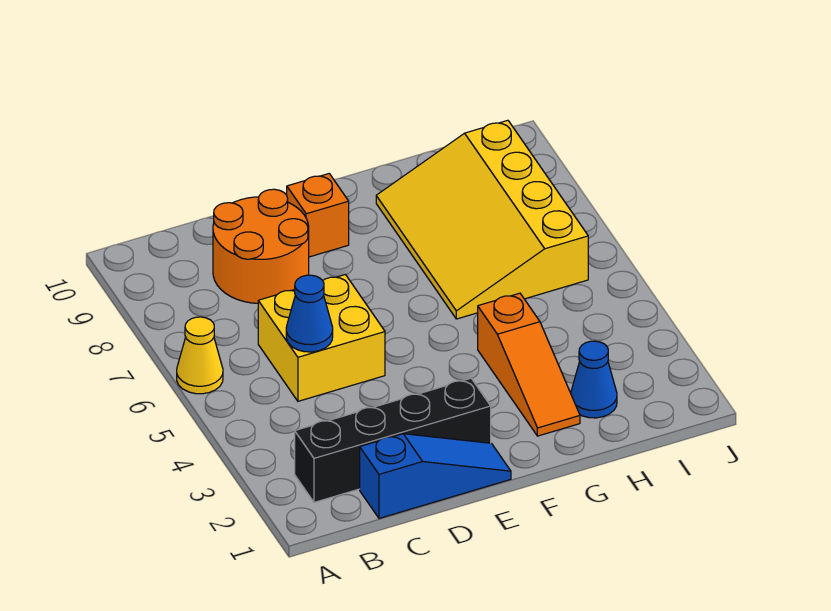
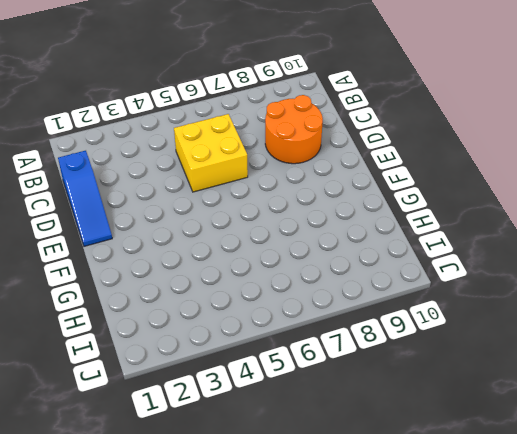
none -> yellow 1x1 cone [177,317,223,394]
none -> black 1x4 brick [295,378,491,502]

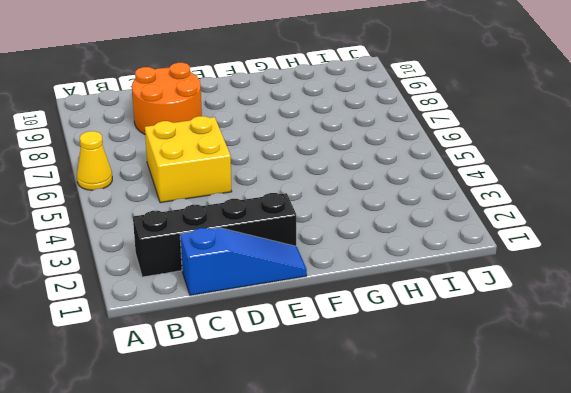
none -> orange 1x1 brick [287,174,349,257]
none -> orange 1x3 slope [478,293,580,436]

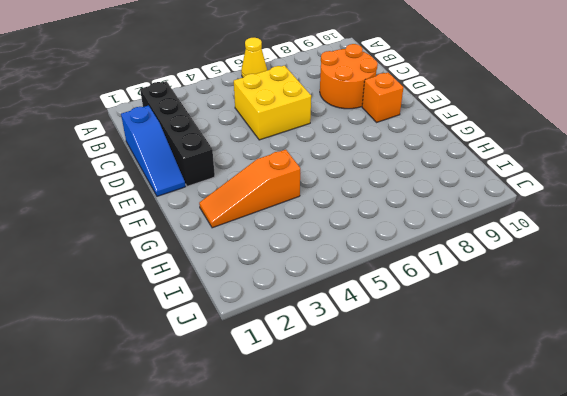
none -> yellow 3x4 slope [376,120,588,319]
none -> blue 1x1 cone [571,341,617,418]

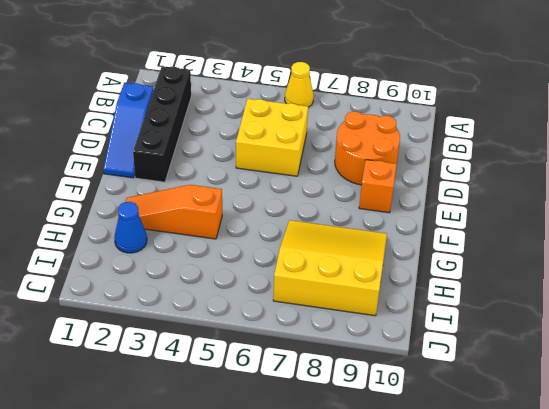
yellow 3x3 slope [273,220,387,316] -> yellow 3x4 slope [376,120,588,319]
none -> blue 1x1 cone [286,275,333,352]

